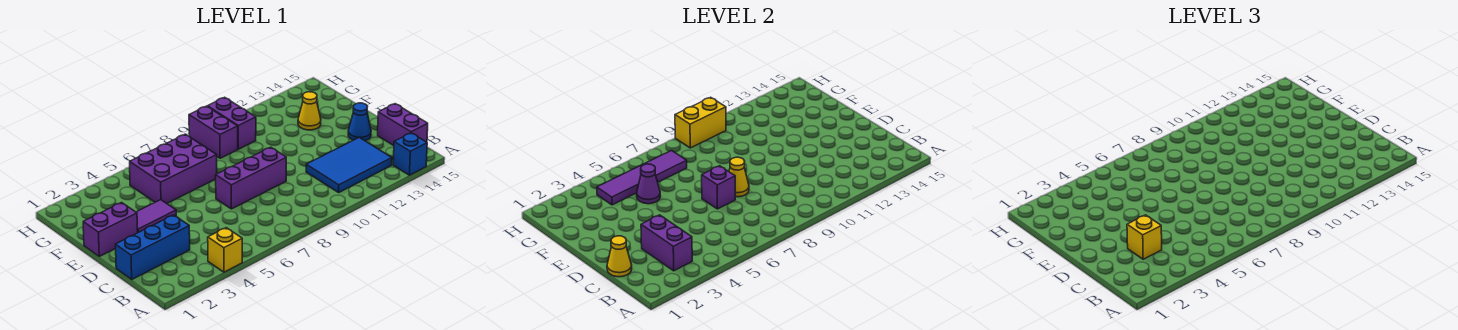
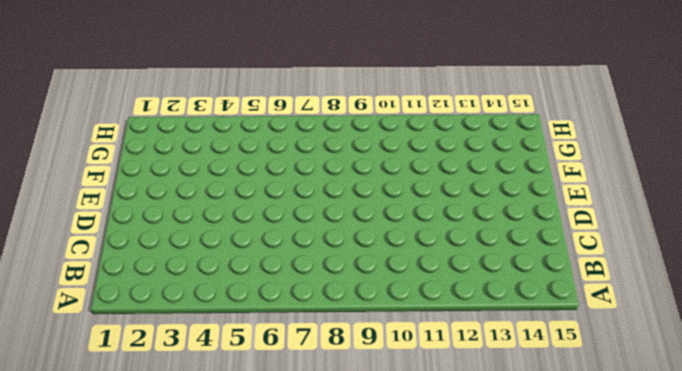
none -> yellow 1x1 brick [208,228,242,272]
none -> blue 1x1 brick [393,133,427,175]
none -> blue 2x3 tile [306,137,392,193]

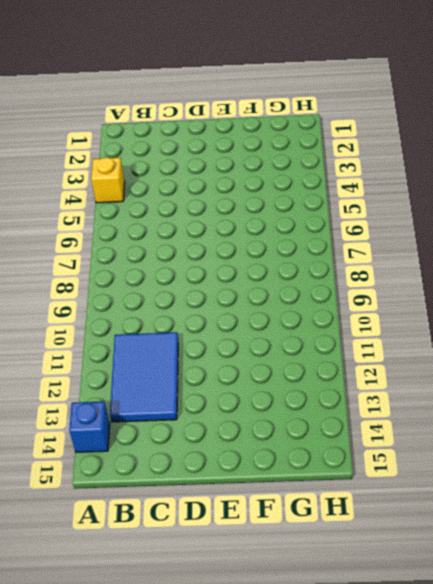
none -> purple 1x2 brick [378,104,428,146]
none -> blue 1x3 brick [116,215,190,279]
none -> purple 1x3 brick [216,147,286,209]

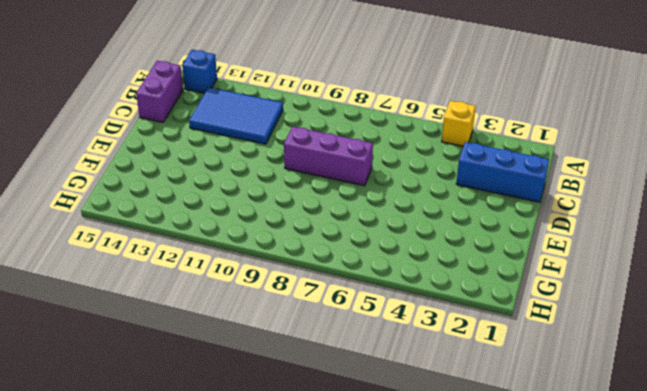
none -> blue 1x1 cone [348,103,371,141]
none -> purple 1x2 brick [83,203,138,256]
none -> purple 1x2 tile [136,200,176,232]

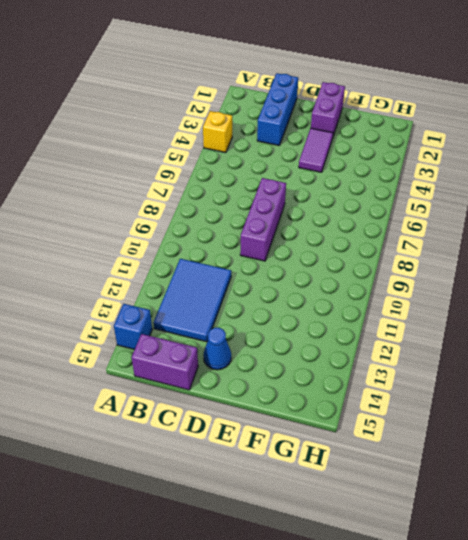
none -> purple 2x3 brick [130,134,217,203]
none -> yellow 1x1 cone [298,92,321,130]
none -> purple 1x2 brick [189,106,238,158]

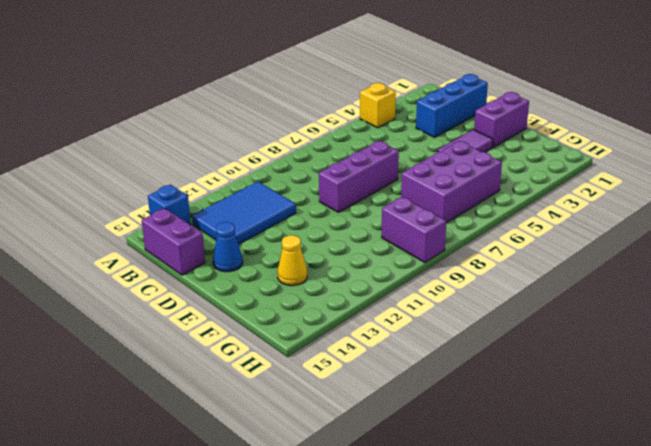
none -> purple 1x2 brick [207,97,256,149]
none -> purple 1x2 brick [641,215,692,271]
none -> yellow 1x1 cone [607,236,632,277]

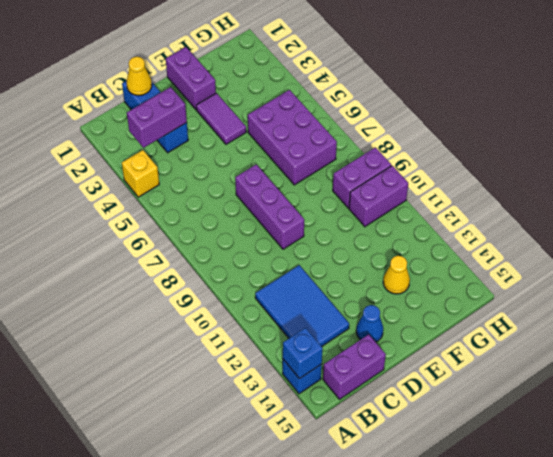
blue 1x1 brick [283,328,323,379] -> none
none -> purple 1x1 brick [702,166,735,209]
none -> yellow 1x1 cone [729,157,749,197]
none -> purple 1x1 cone [637,164,660,204]

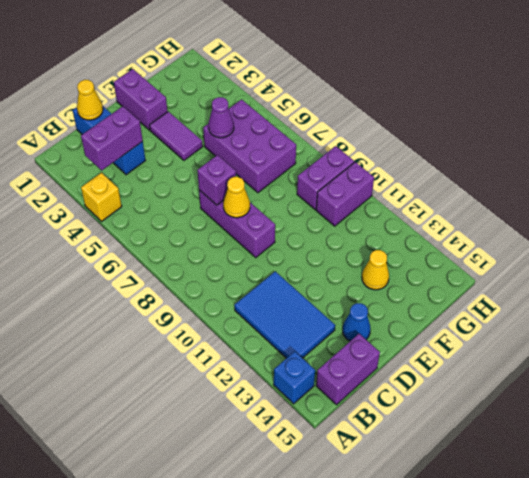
none -> purple 1x4 tile [597,151,687,205]
none -> yellow 1x2 brick [675,97,726,148]
none -> yellow 1x1 brick [1127,215,1162,259]

